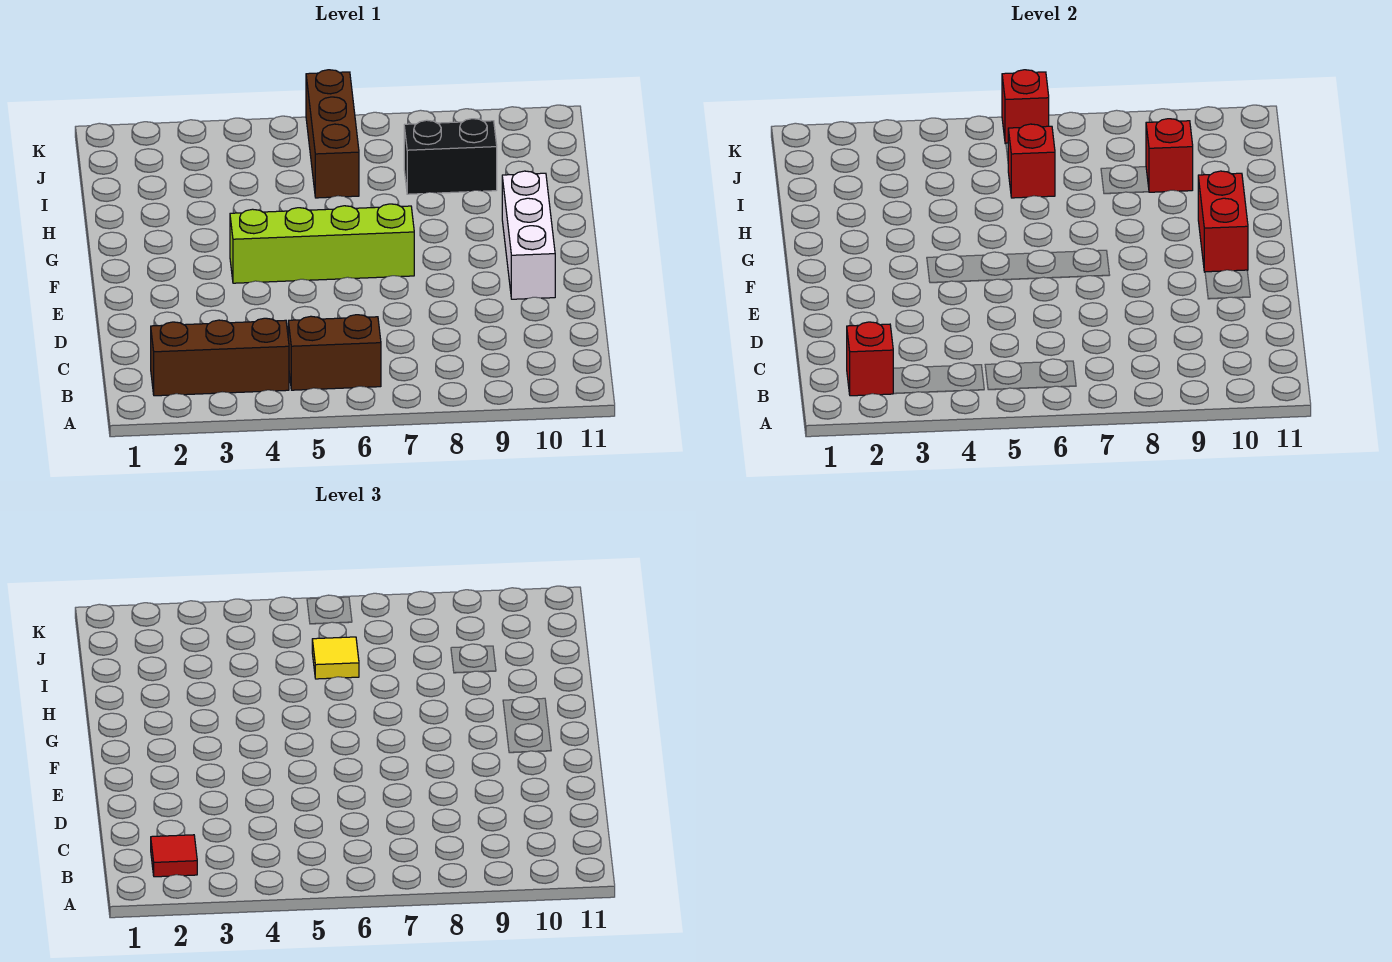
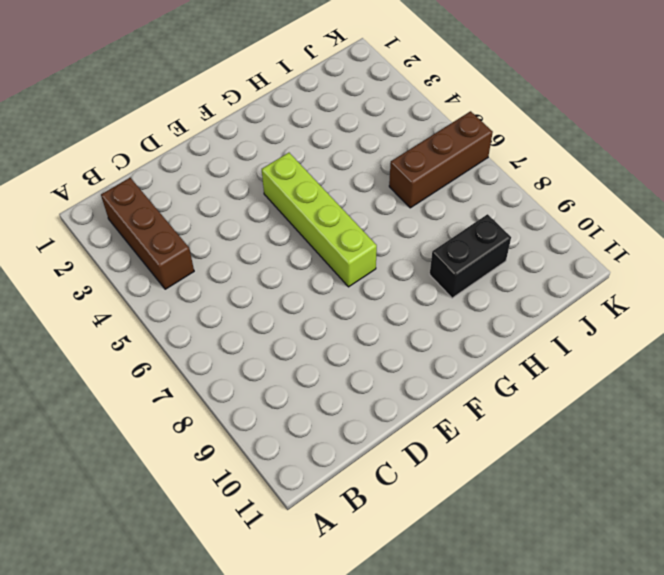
black 1x2 brick [430,214,511,298] -> black 1x2 brick turned to [404,119,497,194]
none -> brown 1x2 brick [288,315,381,390]
none -> white 1x3 brick [502,171,555,299]
none -> red 1x1 brick [847,322,894,396]

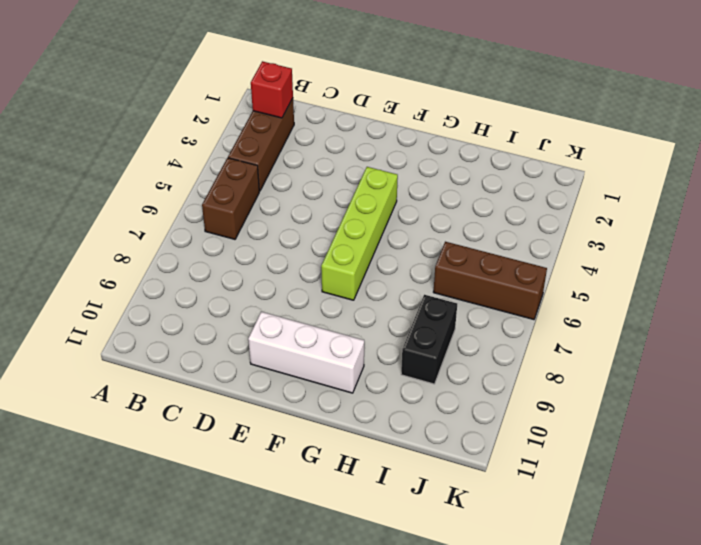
none -> red 1x2 brick [1198,171,1248,272]
none -> red 1x1 brick [1008,124,1055,198]
none -> red 1x1 brick [1146,119,1193,192]

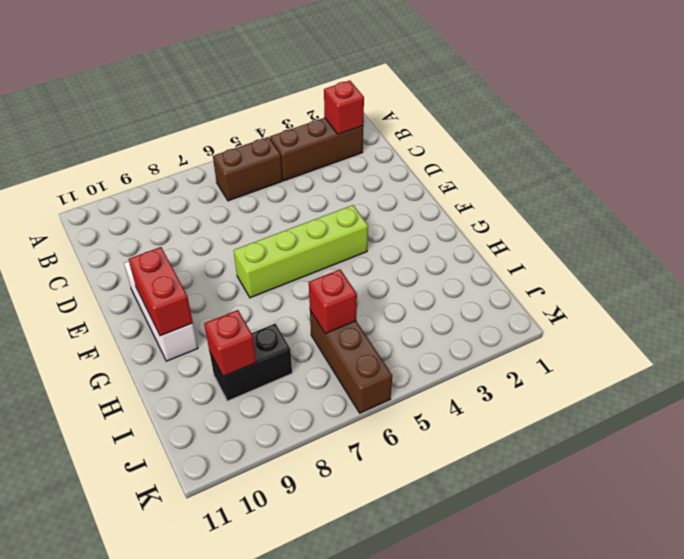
none -> red 1x1 brick [1002,70,1049,144]
none -> red 1x1 tile [151,835,197,877]
none -> yellow 1x1 tile [312,637,359,679]

